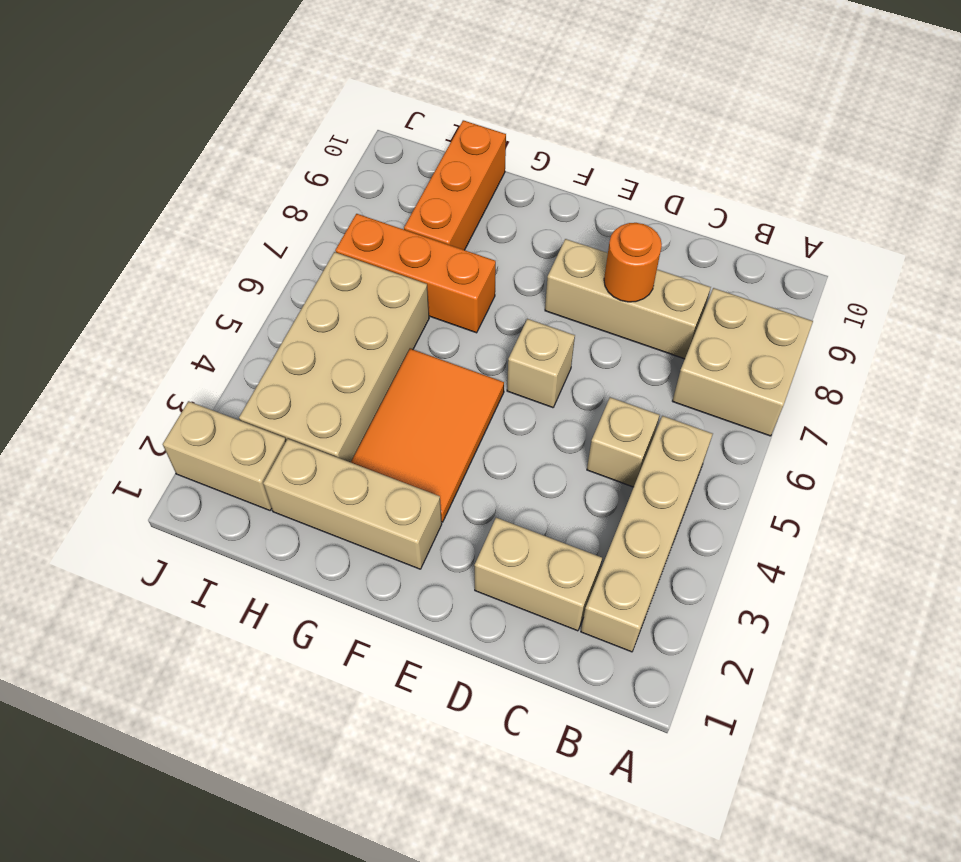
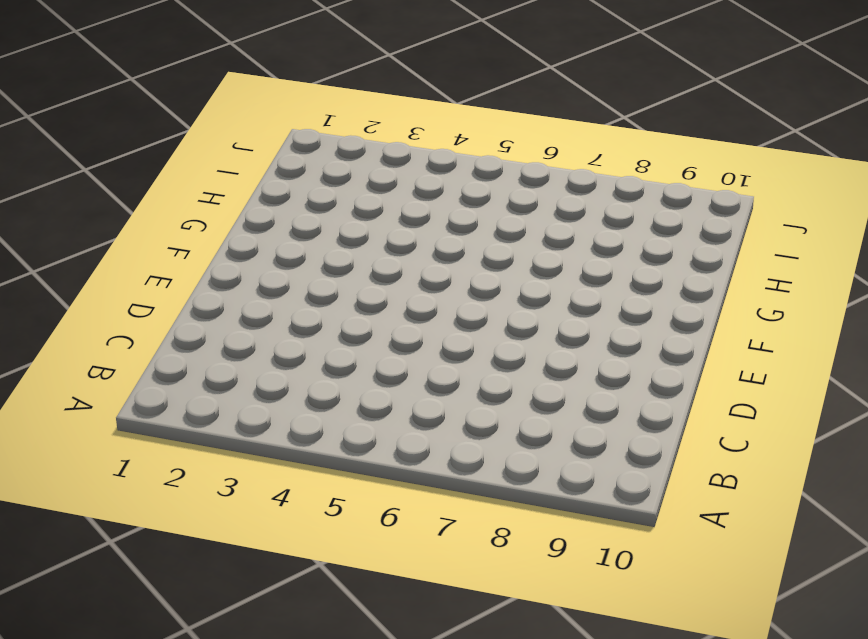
none -> tan 2x2 brick [673,288,813,436]
none -> tan 1x4 brick [581,416,713,652]
none -> tan 1x2 brick [475,518,602,631]

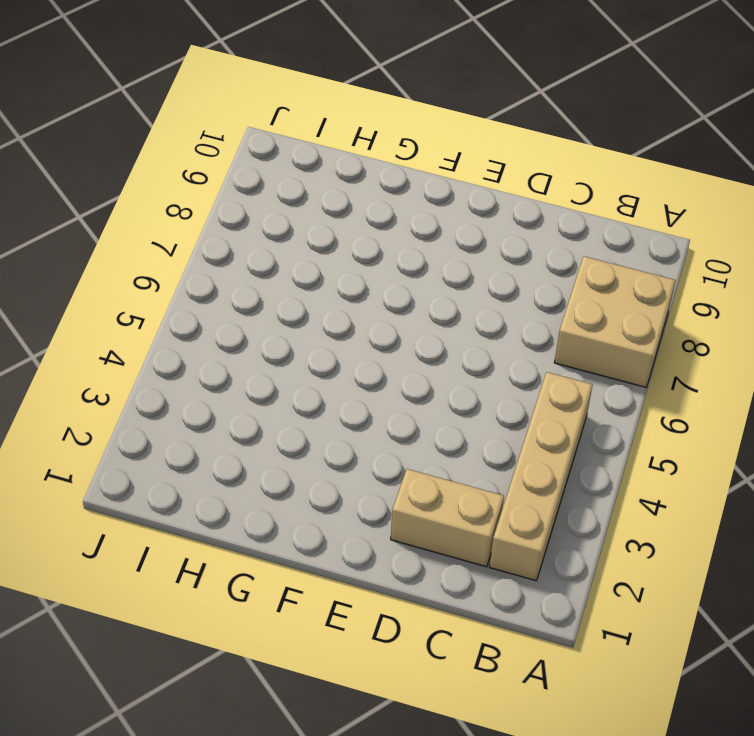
none -> tan 1x1 brick [587,397,659,487]
none -> tan 1x3 brick [545,239,711,359]
none -> tan 1x1 brick [507,319,575,408]

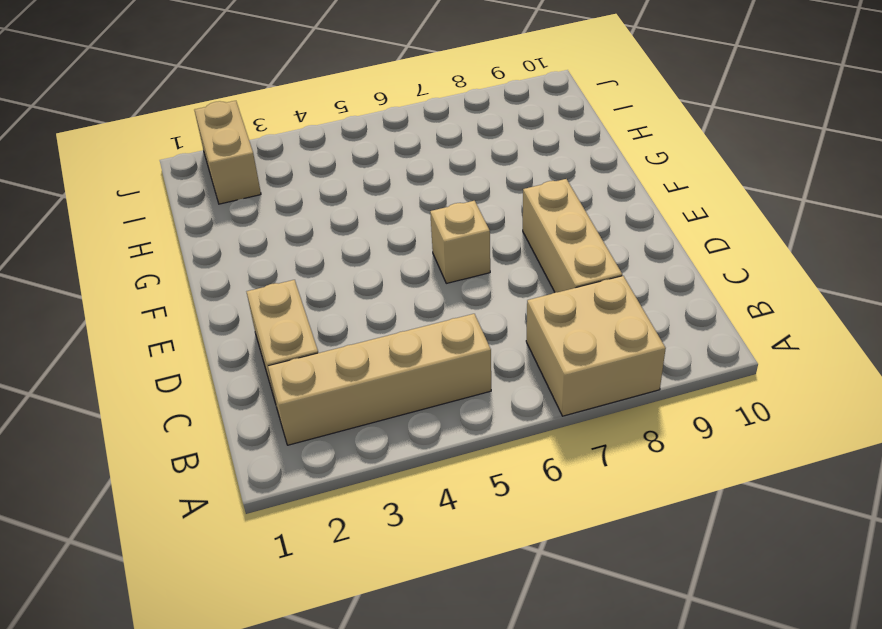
none -> tan 1x1 brick [587,397,659,487]
none -> tan 1x3 brick [263,439,442,569]
none -> orange 2x3 tile [351,349,504,522]

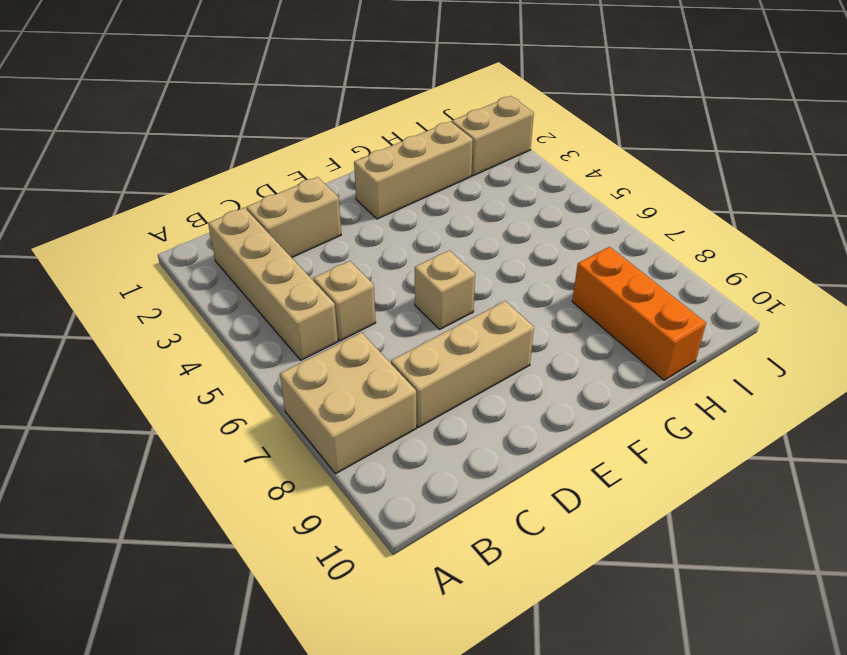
none -> orange 2x3 tile [351,349,504,522]
none -> orange 1x3 brick [335,214,496,333]
none -> tan 2x4 brick [239,252,429,462]

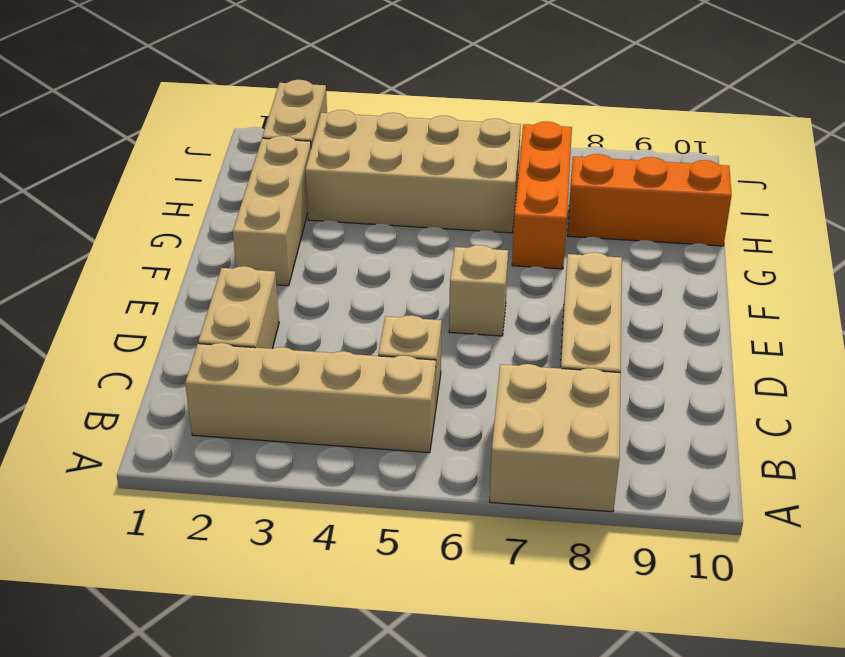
none -> orange 2x3 tile [351,349,504,522]
none -> orange 1x1 round brick [604,223,662,302]

